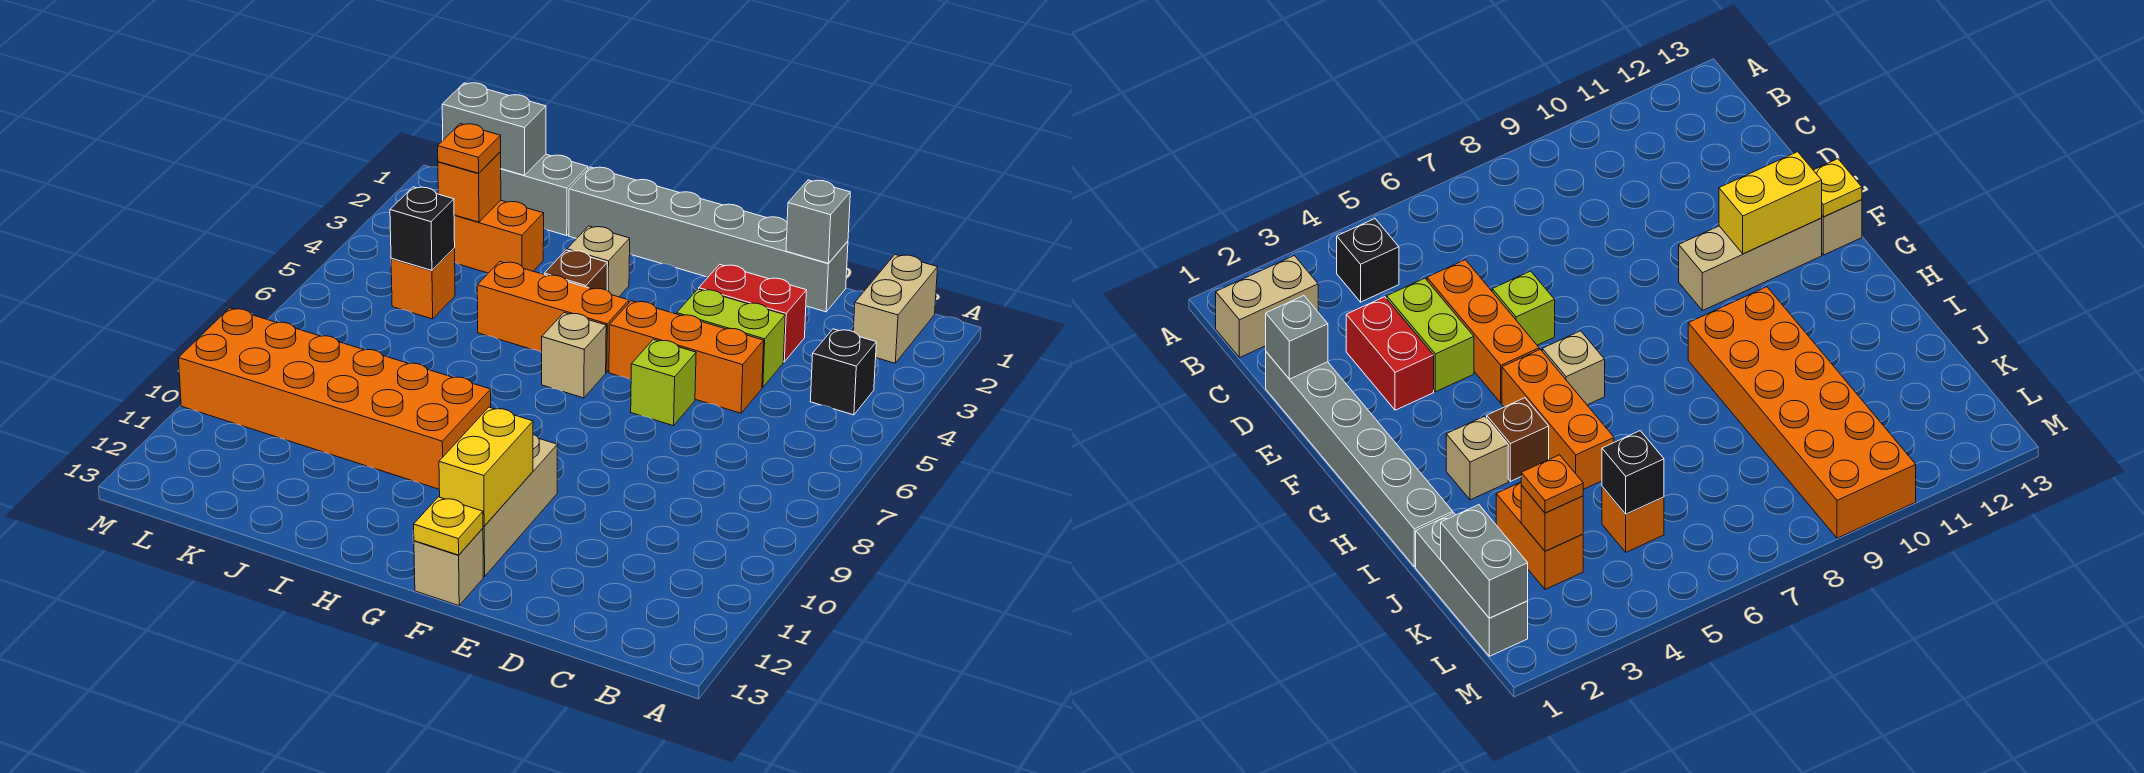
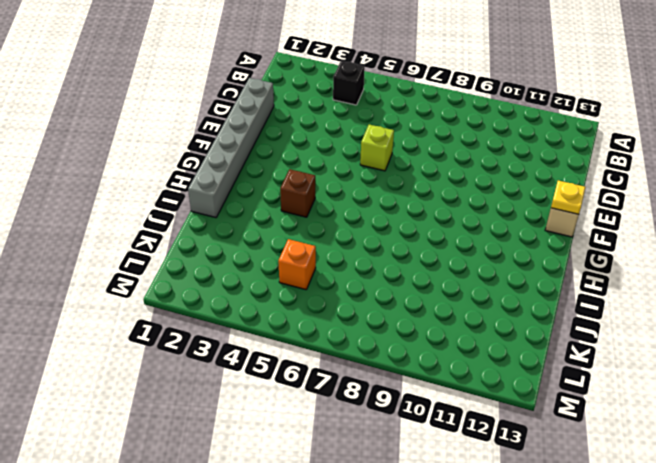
none -> tan 1x2 brick [853,255,938,363]
none -> red 1x2 brick [699,264,807,362]
none -> lime 1x2 brick [677,289,785,387]

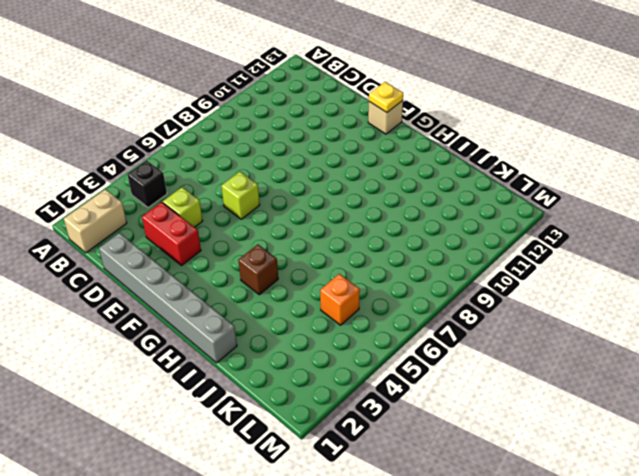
lime 1x1 brick [163,187,202,227] -> lime 1x2 brick [677,289,785,387]
none -> orange 1x3 brick [609,301,764,413]
none -> tan 1x3 brick [483,434,557,577]
none -> orange 1x3 brick [477,262,629,372]

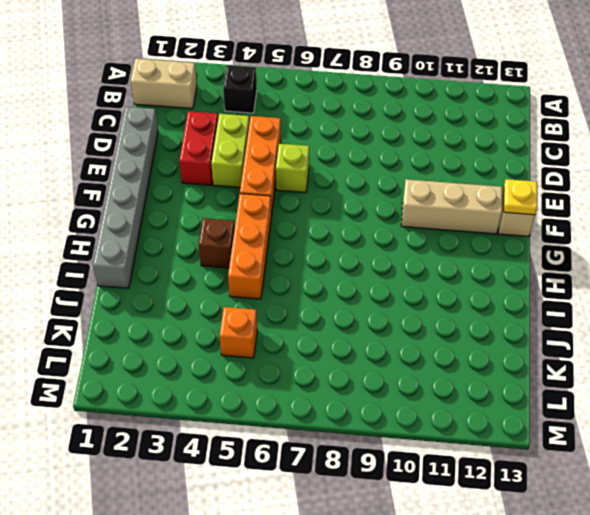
none -> tan 1x1 brick [541,313,606,398]
none -> tan 1x1 brick [567,226,630,297]
none -> orange 2x6 brick [179,308,491,489]

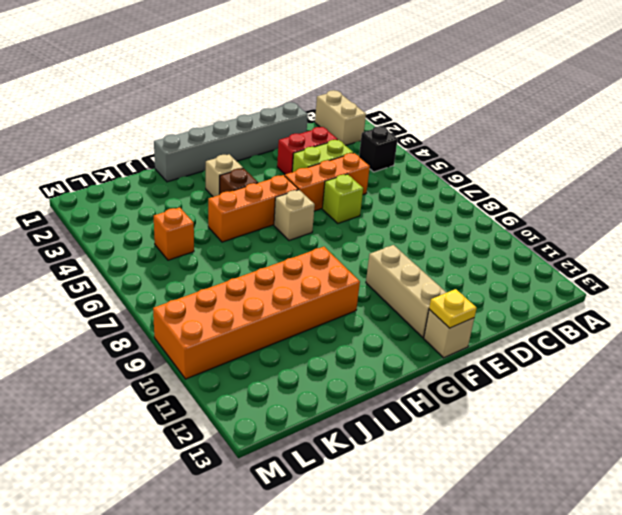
none -> grey 1x3 brick [501,154,588,236]
none -> orange 1x2 brick [454,200,544,273]
none -> grey 1x1 brick [786,180,850,263]

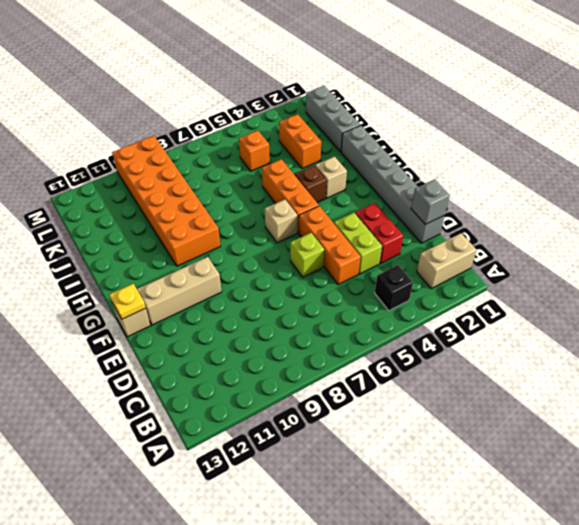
none -> yellow 1x2 brick [439,407,533,526]
none -> grey 1x2 brick [442,83,546,175]
none -> orange 1x1 brick [438,152,501,222]

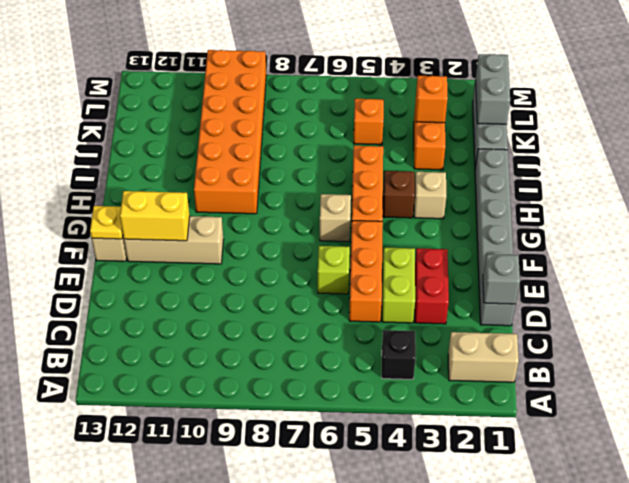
none -> black 1x1 brick [390,187,455,270]
none -> orange 1x1 plate [438,124,501,173]

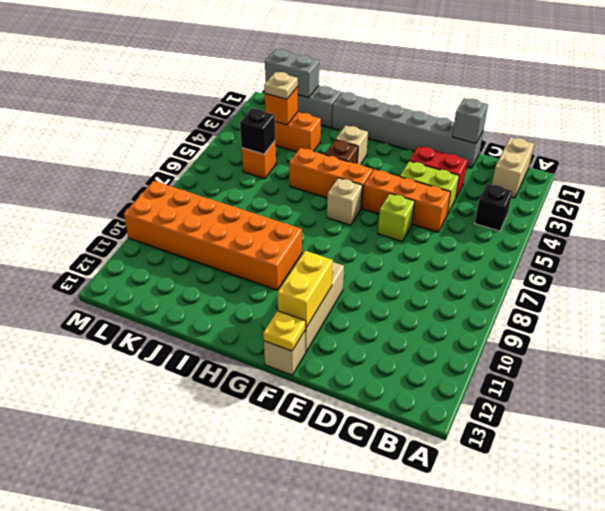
tan 1x1 plate [264,72,298,99] -> orange 1x1 plate [438,124,501,173]

